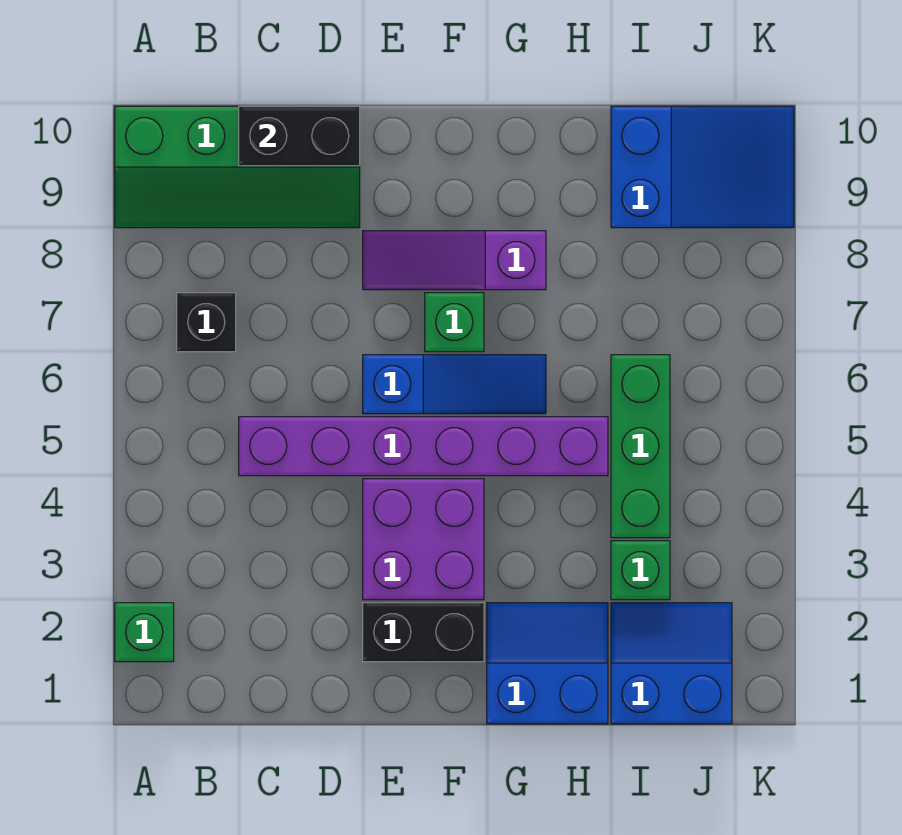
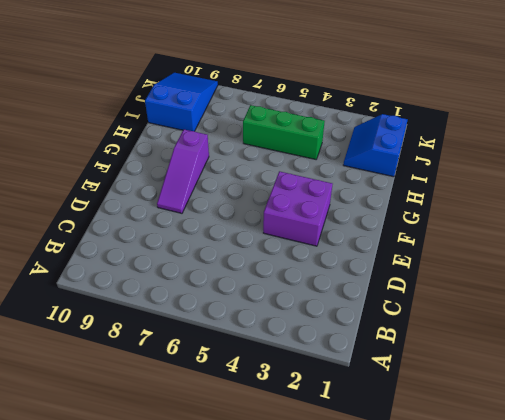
none -> green 1x1 brick [115,603,174,662]
none -> green 2x4 slope [115,106,360,228]
none -> black 1x1 brick [177,293,236,352]

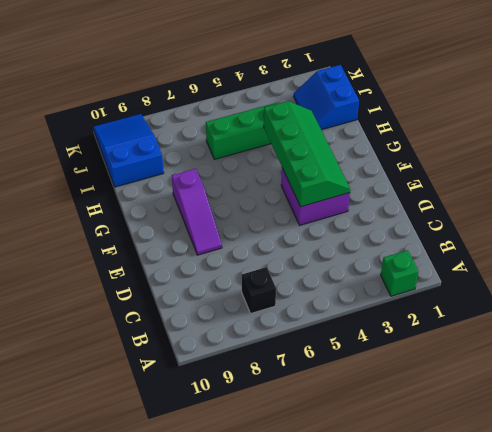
green 2x4 slope [264,101,350,207] -> green 2x4 slope moved to [115,106,360,228]
none -> purple 1x6 brick [239,417,608,476]
none -> black 1x2 brick [363,603,484,662]
none -> blue 1x3 slope [363,355,546,414]

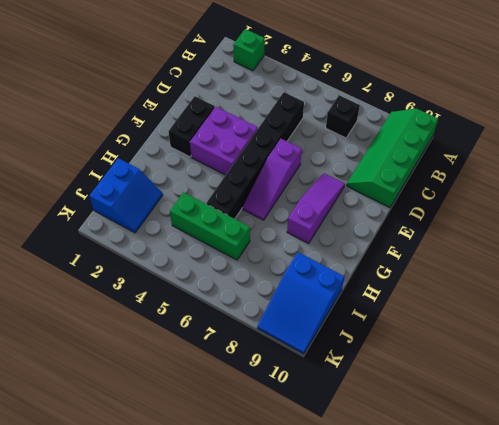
black 1x6 brick [206,92,304,219] -> purple 1x6 brick [239,417,608,476]
purple 1x3 slope [243,139,302,220] -> blue 1x3 slope [363,355,546,414]
none -> green 1x1 brick [425,293,484,352]
none -> blue 2x2 slope [487,603,608,724]
none -> green 1x1 brick [611,541,670,600]

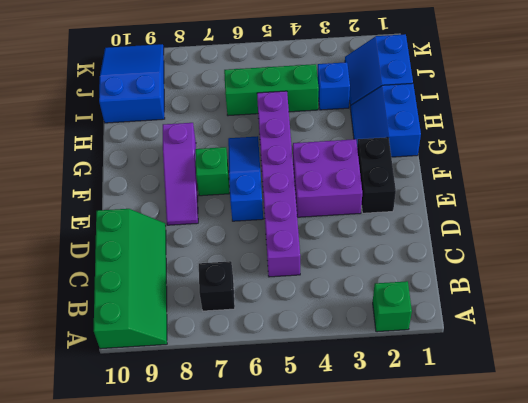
blue 1x1 brick [318,62,350,110] -> green 1x1 brick [611,541,670,600]
none -> black 1x2 brick [239,106,360,166]

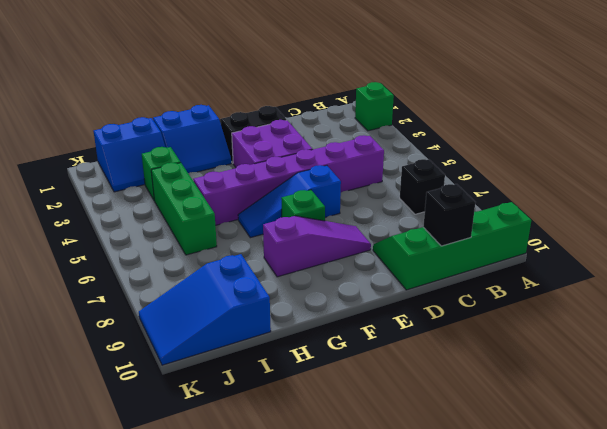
black 1x1 brick [423,184,476,246] -> black 1x2 brick [239,106,360,166]

